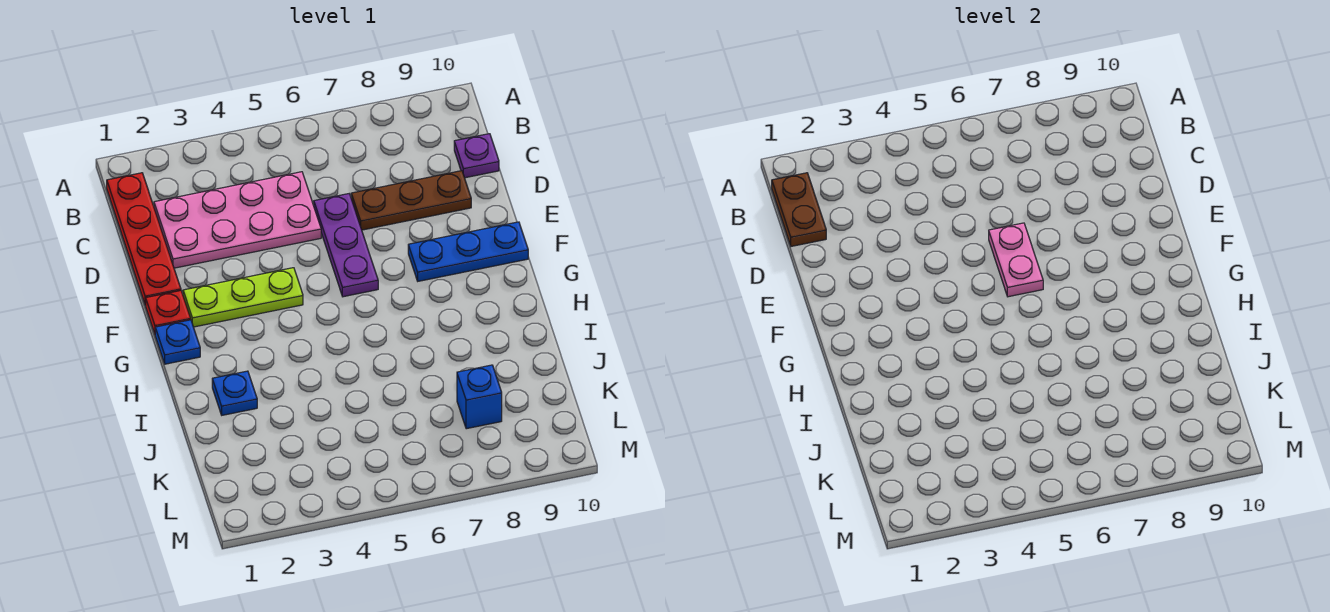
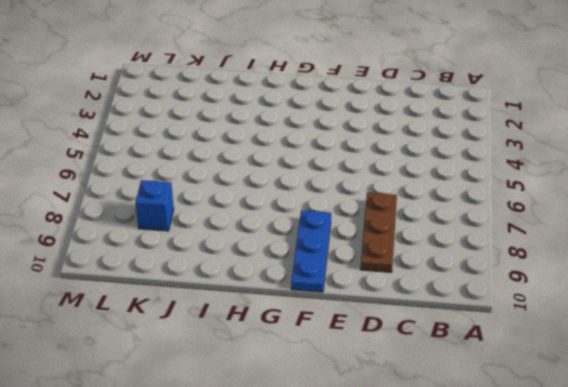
none -> red 1x4 plate [107,173,181,305]
none -> pink 2x4 plate [154,172,321,268]
none -> purple 1x1 plate [454,134,499,178]

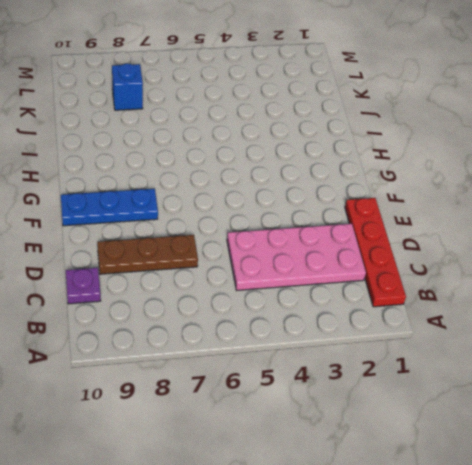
none -> purple 1x3 plate [314,194,378,297]
none -> red 1x1 plate [146,291,191,334]
none -> lime 1x3 plate [183,268,303,327]

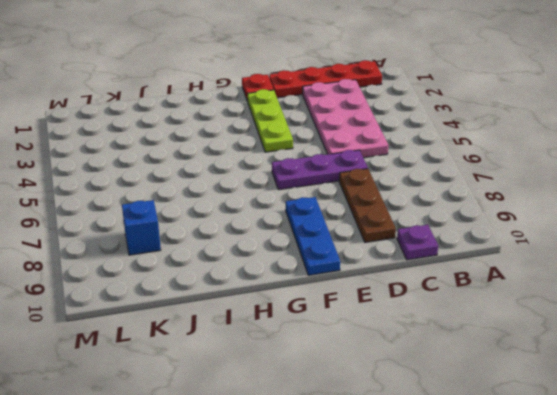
none -> blue 1x1 plate [155,320,200,364]
none -> blue 1x1 plate [212,371,257,415]
none -> brown 1x2 plate [772,173,826,246]

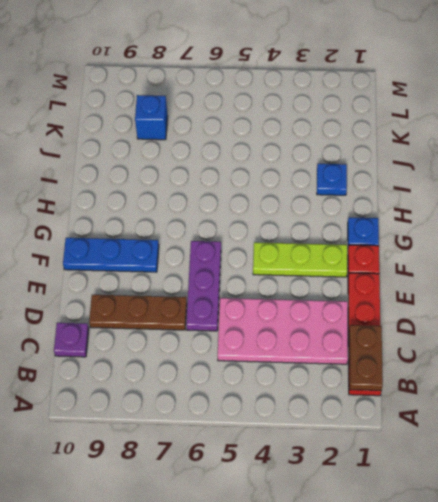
none -> pink 1x2 plate [989,223,1043,297]

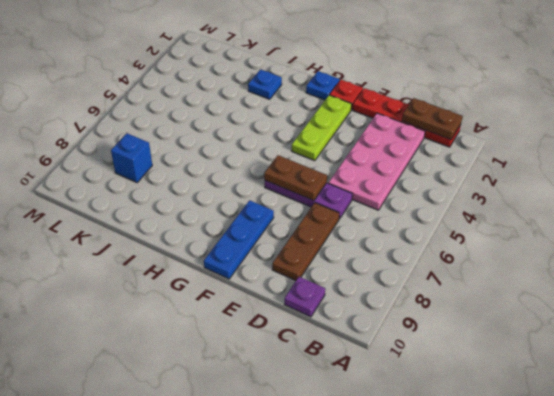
brown 1x2 plate [264,155,327,201] -> pink 1x2 plate [989,223,1043,297]

